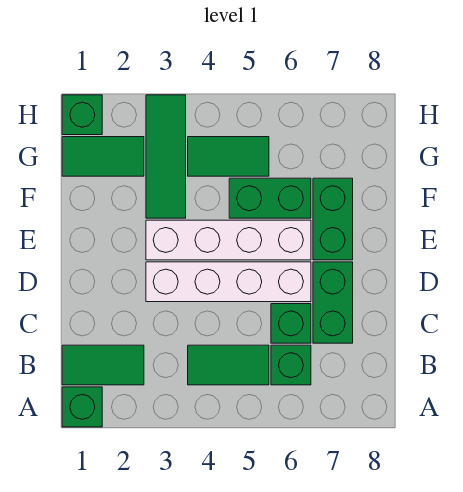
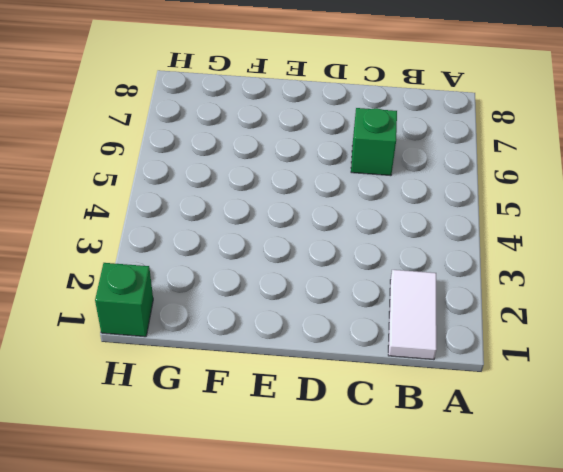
white 1x2 tile [388,270,437,360] -> green 1x2 tile [62,345,144,385]
none -> green 1x1 brick [62,387,102,427]
none -> green 1x2 tile [188,345,269,385]
none -> green 1x1 brick [271,345,311,385]

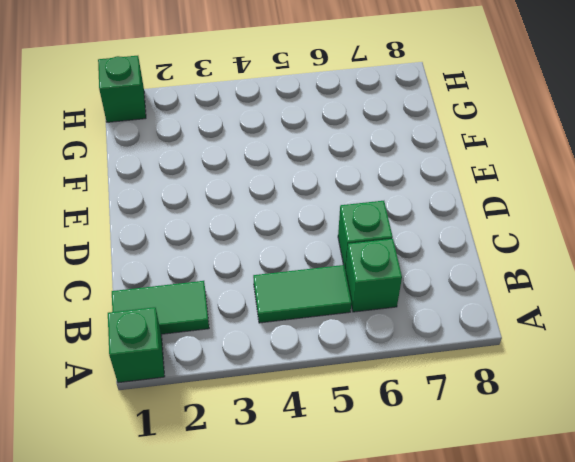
none -> green 1x2 brick [313,262,353,343]
none -> white 1x4 brick [146,262,311,302]
none -> white 1x4 brick [146,220,311,260]

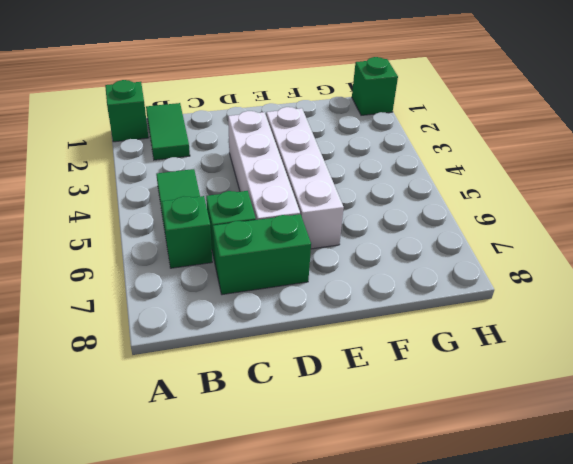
none -> green 1x2 brick [313,178,353,260]
none -> green 1x3 tile [146,95,186,218]
none -> green 1x2 brick [229,178,311,218]

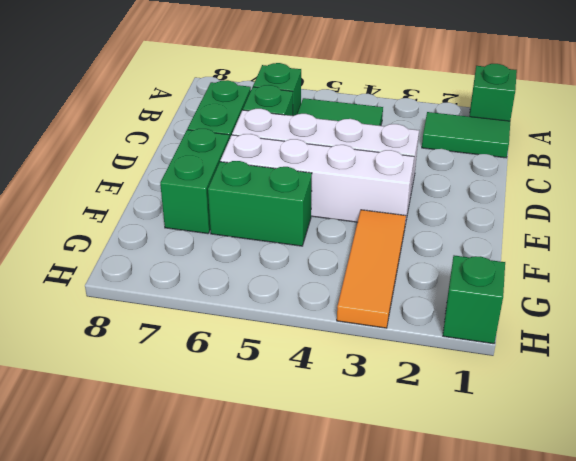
orange 1x3 tile [337,210,406,328] -> green 1x3 tile [146,95,186,218]
none -> green 1x2 tile [62,137,144,176]
none -> green 1x2 tile [188,137,269,176]

